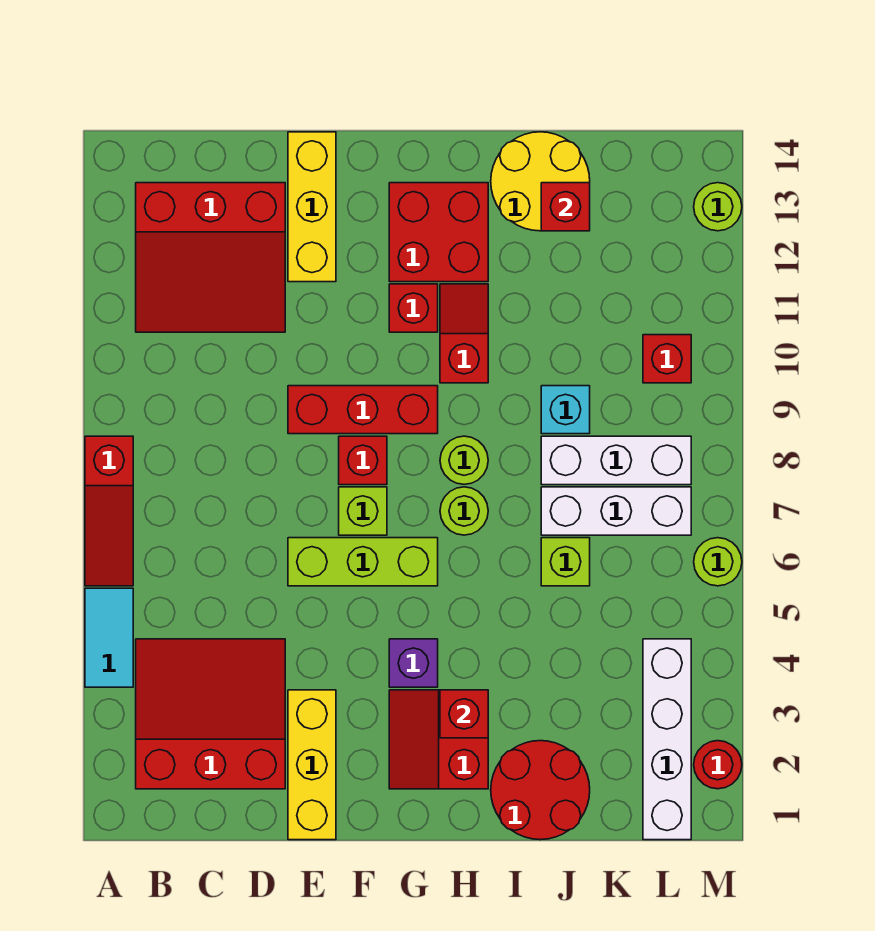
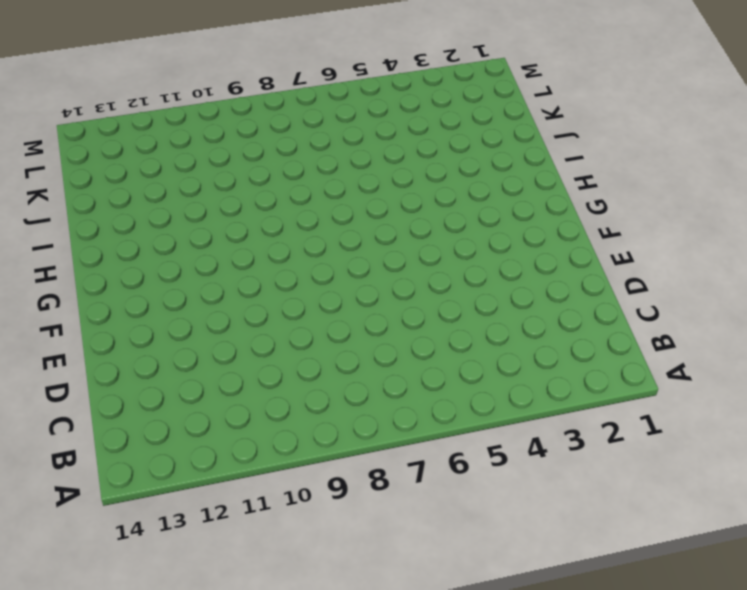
none -> cyan 1x2 tile [85,588,133,687]
none -> red 1x3 slope [85,436,133,586]
none -> red 3x3 slope [136,639,285,789]
none -> red 3x3 slope [136,183,285,332]

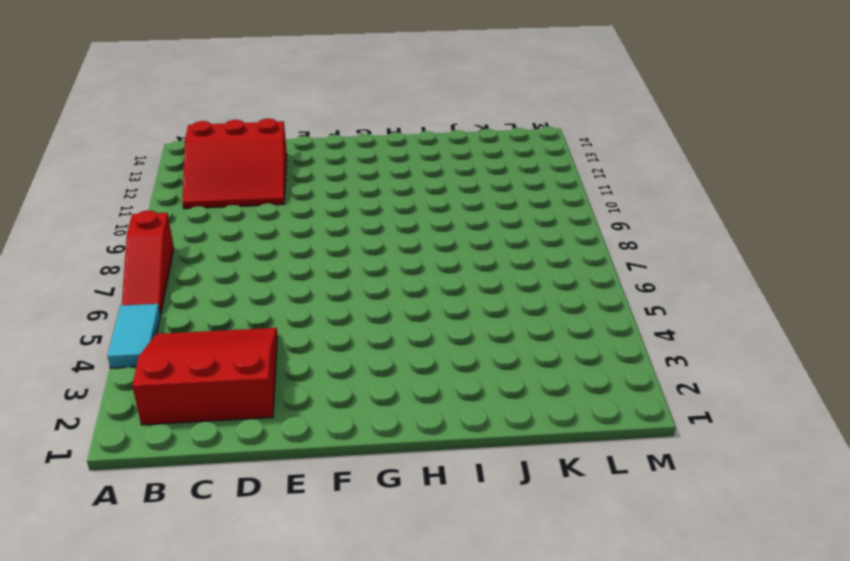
none -> yellow 1x3 brick [288,690,336,840]
none -> lime 1x3 brick [288,538,438,586]
none -> red 1x3 brick [288,386,438,434]
none -> yellow 1x3 brick [288,132,336,282]

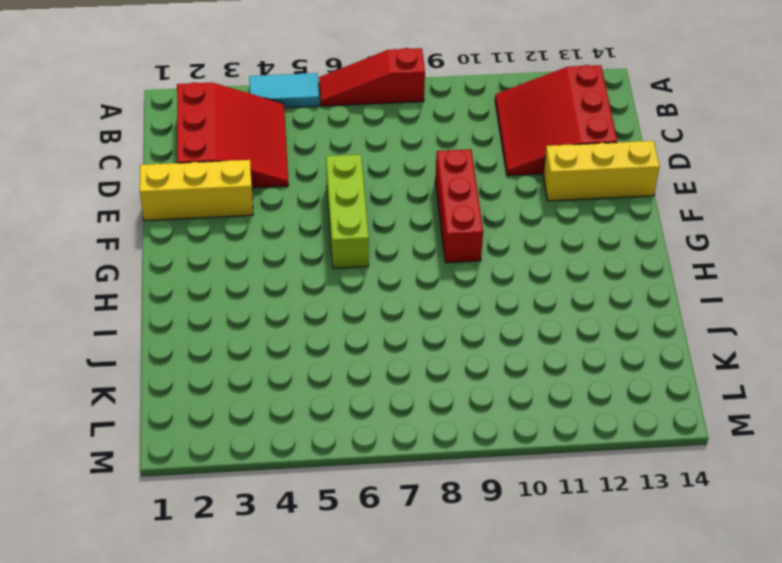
none -> lime 1x1 brick [339,487,387,535]
none -> red 1x1 brick [339,436,387,485]
none -> red 2x2 slope [389,690,488,789]
none -> purple 1x1 brick [389,639,438,687]

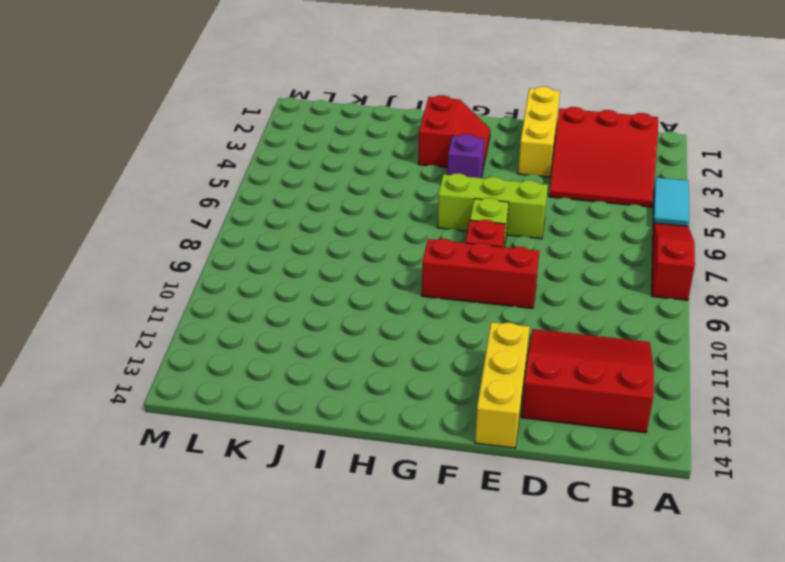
none -> red 1x1 brick [389,284,438,332]
none -> red 2x2 brick [389,183,488,282]
none -> lime 1x1 round brick [440,487,488,535]
none -> lime 1x1 round brick [440,436,488,484]

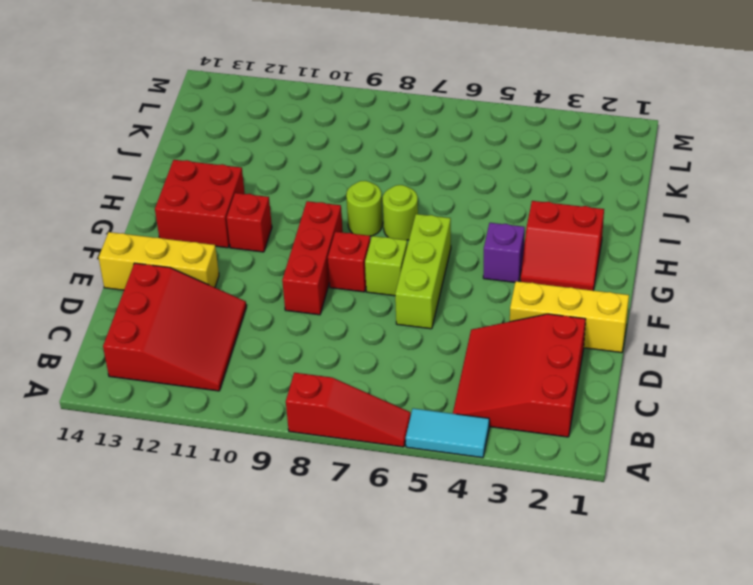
none -> red 1x2 slope [440,284,488,383]
none -> red 2x2 round brick [491,741,590,840]
none -> yellow 2x2 round brick [491,132,590,231]
none -> lime 1x1 brick [541,538,590,586]

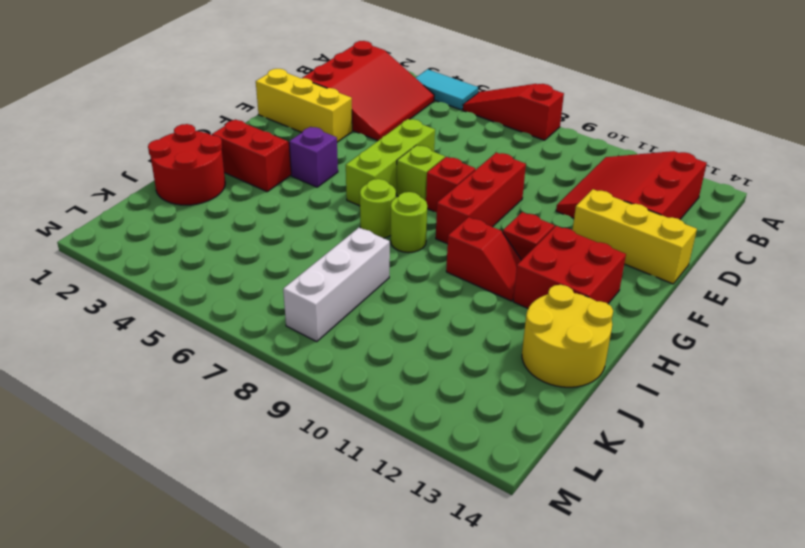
none -> lime 1x1 brick [541,538,590,586]
none -> white 1x3 brick [541,487,691,535]
none -> cyan 1x1 brick [541,386,590,434]
none -> white 1x4 brick [643,639,691,840]

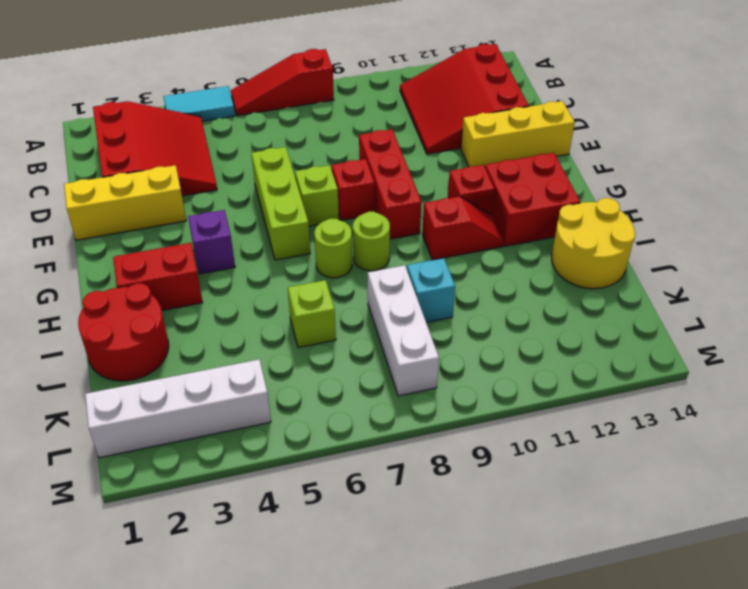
none -> white 1x3 brick [541,487,691,535]
none -> red 1x1 brick [643,335,691,383]
none -> red 1x1 round brick [694,741,742,789]
none -> lime 1x1 round brick [694,538,742,586]

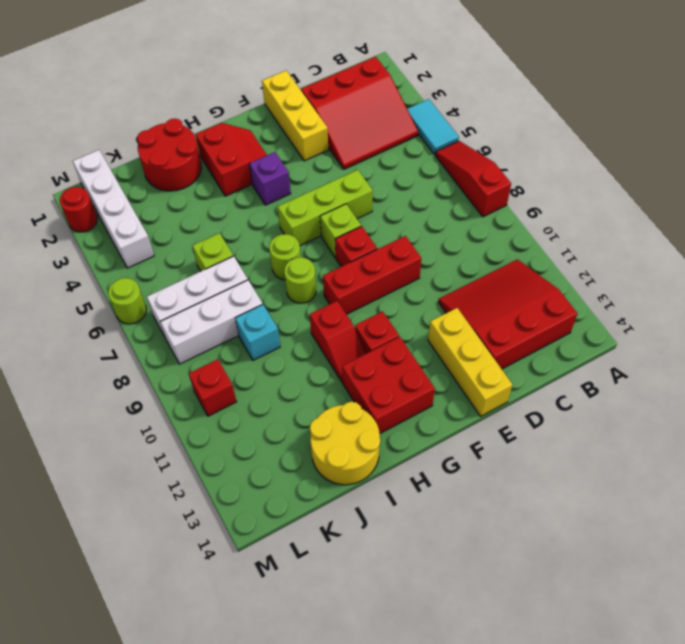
none -> lime 1x1 round brick [694,183,742,231]
none -> red 1x1 brick [440,690,488,738]
none -> red 1x1 brick [541,183,590,231]

